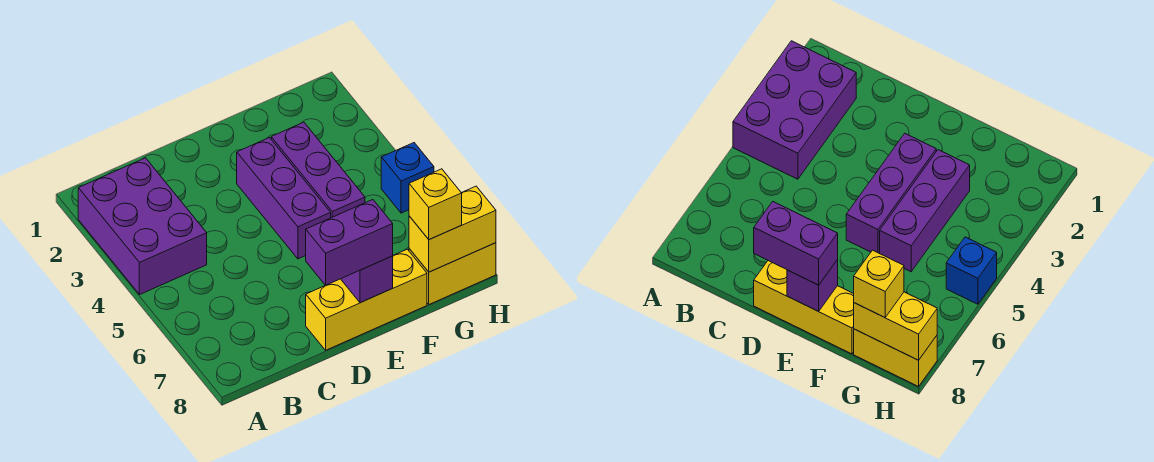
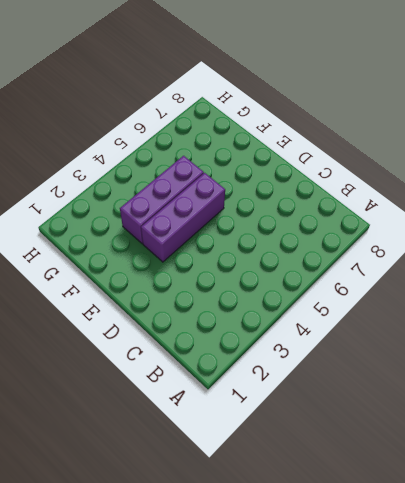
none -> purple 2x3 brick [78,158,207,295]
none -> yellow 1x3 brick [306,249,427,350]

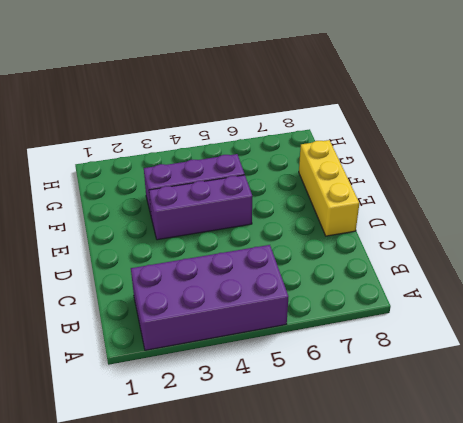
purple 2x4 brick [131,245,288,350] -> purple 2x3 brick [78,158,207,295]
none -> yellow 1x2 brick [409,243,496,304]
none -> blue 1x1 brick [381,143,434,213]

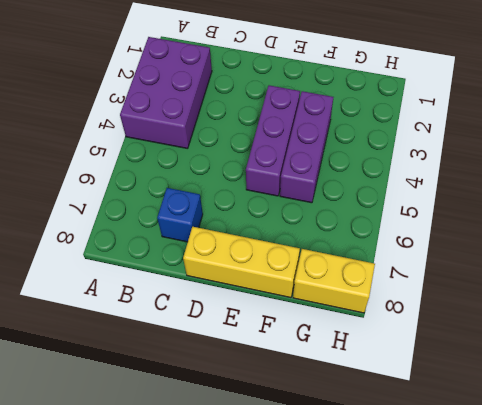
blue 1x1 brick [157,188,203,242] -> blue 1x1 brick moved to [381,143,434,213]
none -> purple 1x1 brick [341,256,393,303]
none -> yellow 1x2 brick [409,186,496,272]

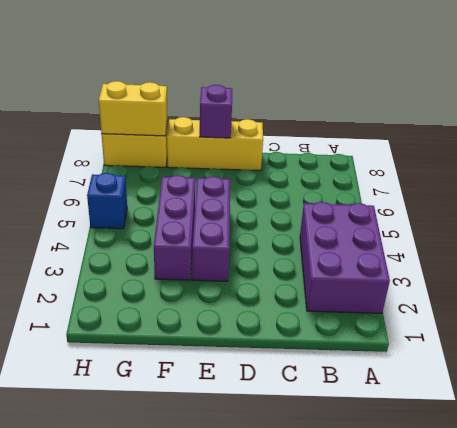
none -> purple 1x2 brick [306,200,393,285]
none -> yellow 1x1 brick [409,169,462,240]

